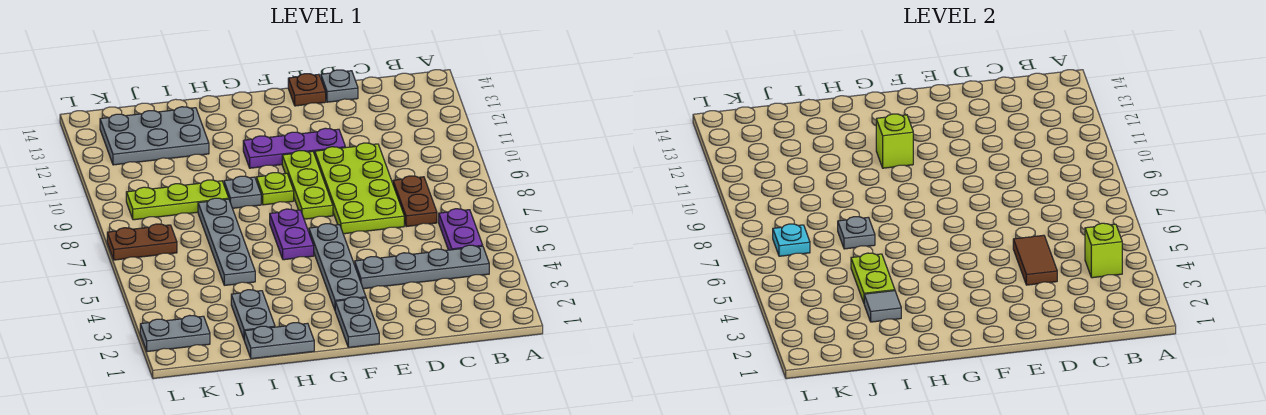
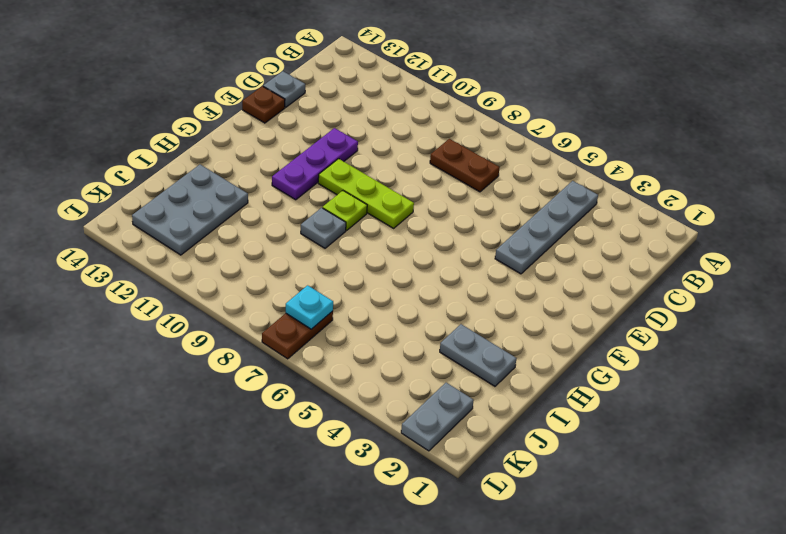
none -> purple 1x2 plate [439,209,483,250]
none -> lime 2x4 plate [315,143,404,234]
none -> grey 1x2 plate [335,297,379,347]

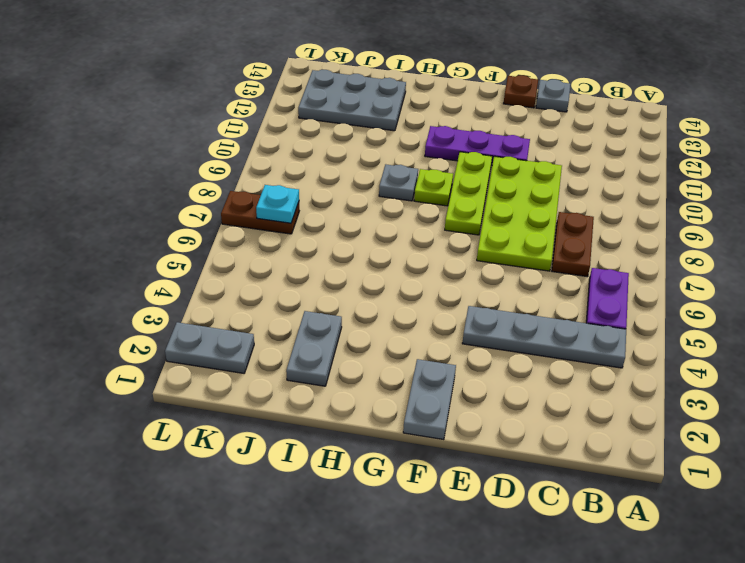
none -> grey 1x4 plate [309,224,366,310]
none -> purple 1x2 plate [270,209,314,260]
none -> grey 1x2 plate [244,322,314,359]

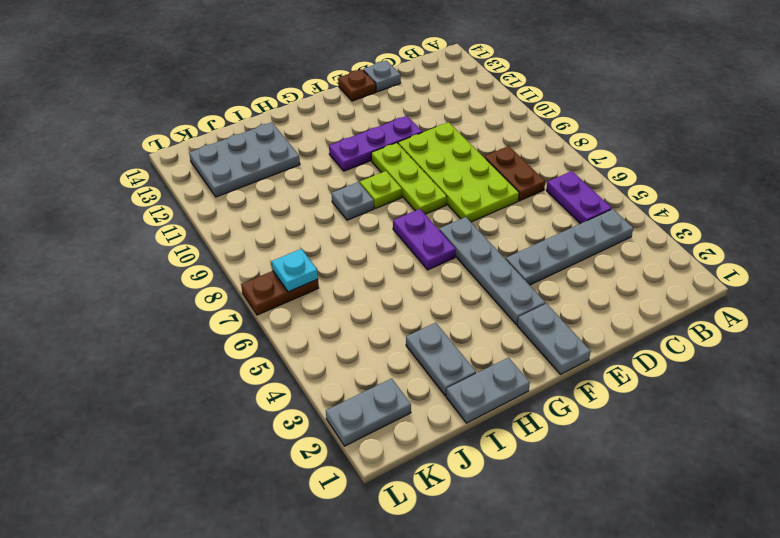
none -> grey 1x4 plate [198,198,255,285]
none -> lime 1x3 plate [126,180,229,220]
none -> lime 1x1 brick [1085,223,1122,278]

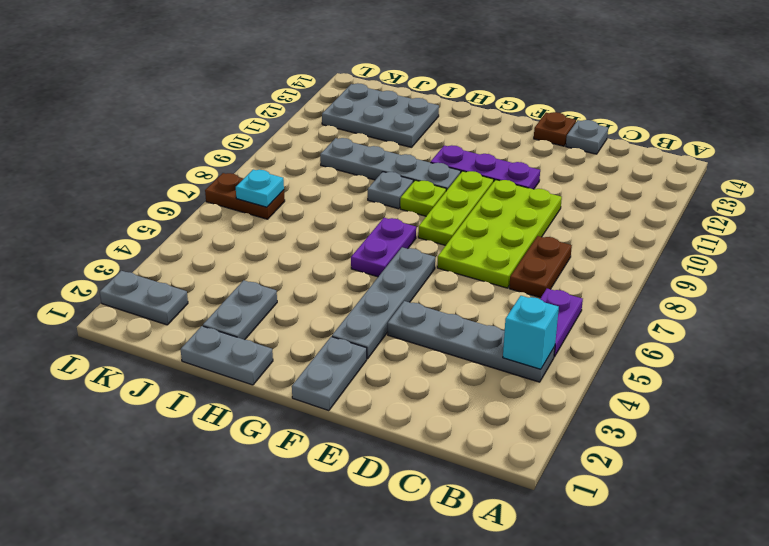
cyan 1x1 brick [503,296,559,369] -> lime 1x1 brick [1085,223,1122,278]
grey 1x4 plate [320,138,461,191] -> grey 1x4 plate turned to [198,198,255,285]
none -> lime 1x3 plate [126,180,229,220]
none -> brown 1x2 tile [1013,235,1057,285]
none -> lime 1x1 brick [876,114,913,168]

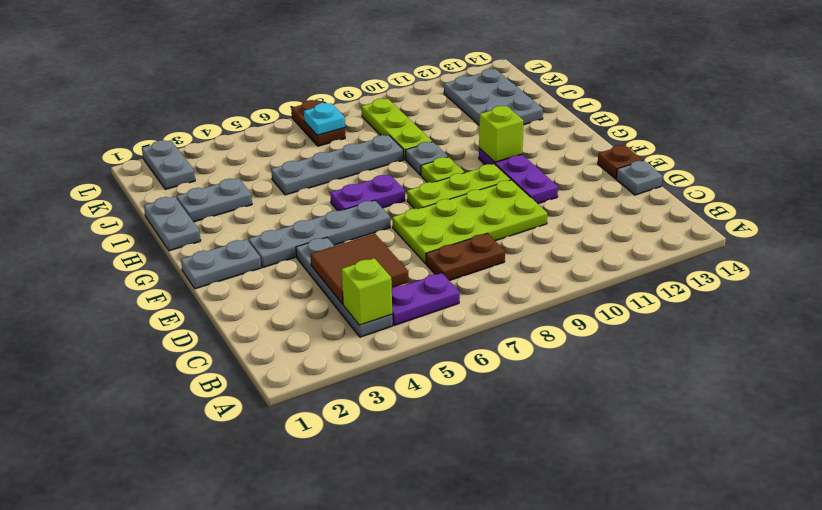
brown 2x2 tile [310,234,408,304] -> brown 1x2 tile [1013,235,1057,285]
none -> grey 1x1 tile [864,291,901,322]
none -> lime 1x2 plate [851,253,895,303]
none -> grey 1x1 plate [838,217,875,249]

